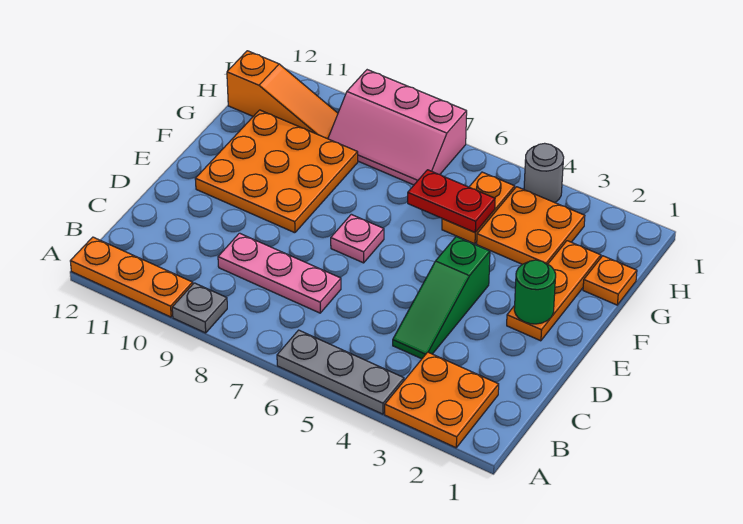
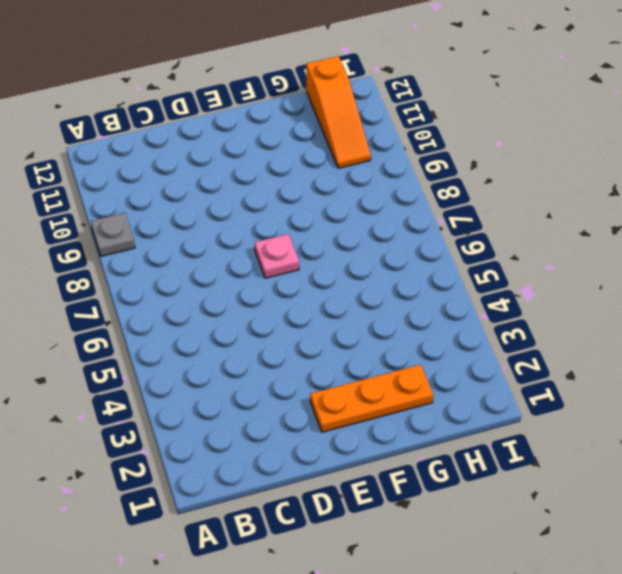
none -> orange 2x2 plate [385,352,499,448]
none -> grey 1x3 plate [277,330,404,414]
none -> orange 1x3 plate [70,237,193,317]

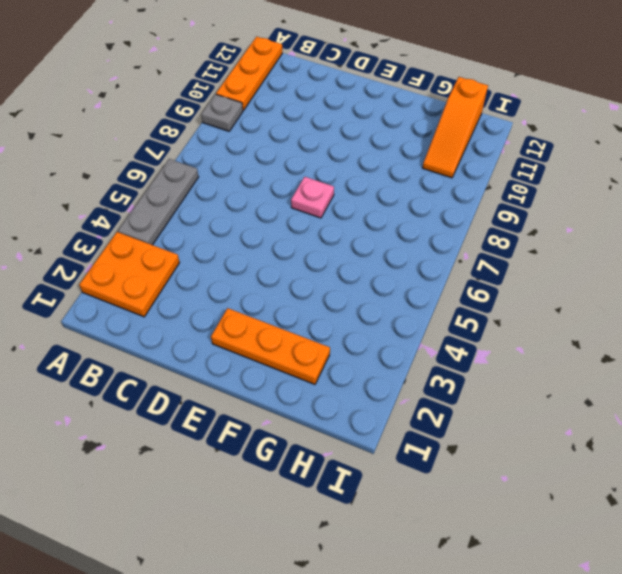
none -> green 1x3 slope [393,237,490,359]
none -> pink 1x3 plate [218,233,341,313]
none -> orange 3x3 plate [195,110,358,233]

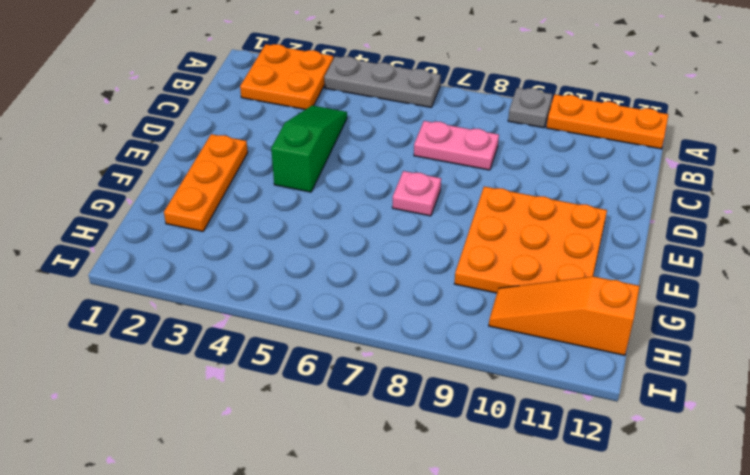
pink 1x2 plate [414,121,499,170] -> pink 1x3 plate [218,233,341,313]
none -> orange 1x1 plate [583,256,637,305]
none -> orange 2x2 plate [477,187,585,264]
none -> orange 1x2 plate [442,172,515,244]

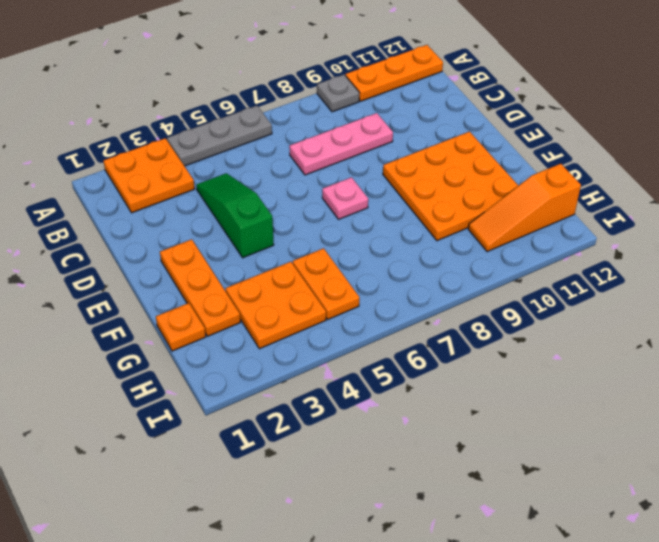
none -> pink 2x3 slope [328,70,467,185]
none -> grey 1x1 round brick [524,143,564,203]
none -> green 1x1 round brick [514,260,556,324]

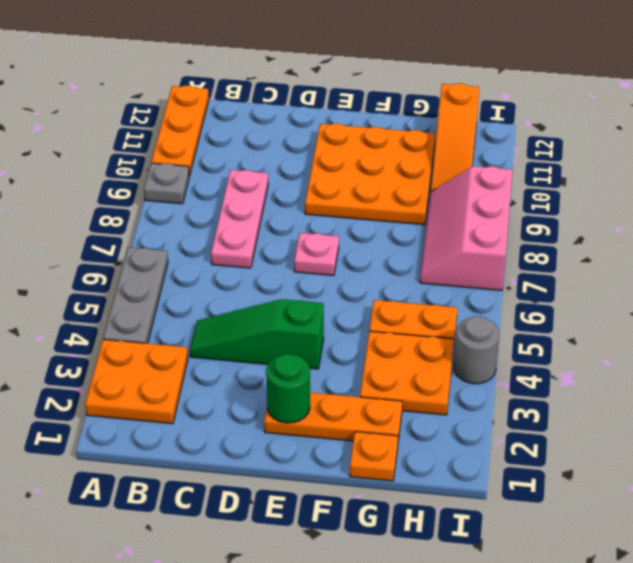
none -> red 1x2 plate [408,170,495,232]

